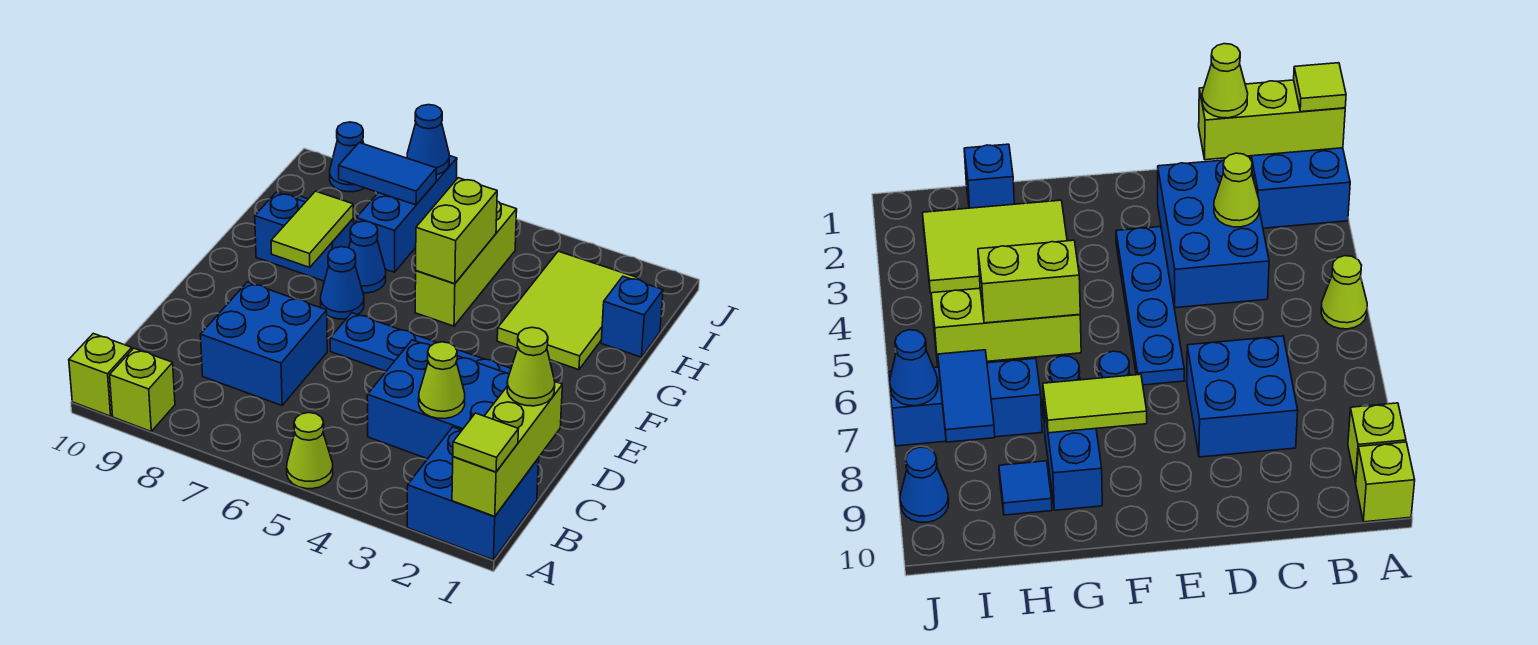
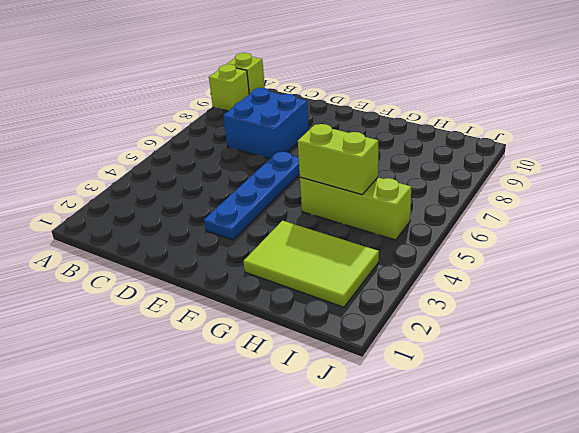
none -> blue 2x2 brick [407,427,539,560]
none -> lime 1x1 cone [287,413,333,489]
none -> blue 2x3 brick [367,340,509,459]

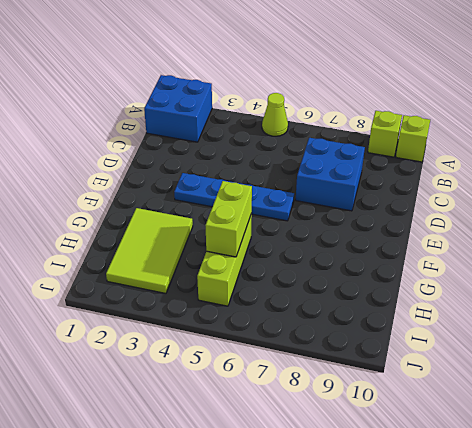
none -> blue 2x3 brick [367,340,509,459]
none -> blue 1x1 cone [321,247,364,319]
none -> blue 1x1 cone [349,221,386,293]

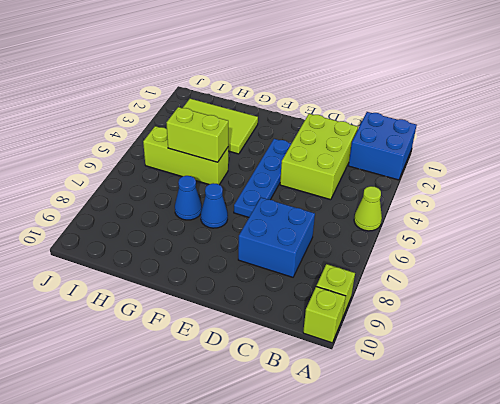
lime 2x3 brick [280,114,358,200] -> blue 2x3 brick [367,340,509,459]
none -> blue 1x2 brick [255,192,354,281]
none -> blue 1x1 brick [601,276,663,357]
none -> blue 1x3 brick [356,156,457,272]

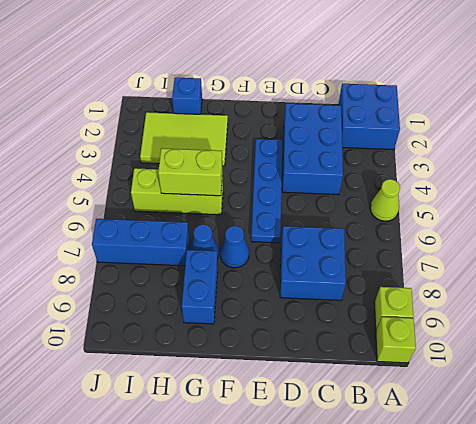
none -> blue 1x1 tile [999,461,1052,515]
none -> blue 1x1 cone [330,122,364,192]
none -> lime 1x3 brick [452,382,562,516]

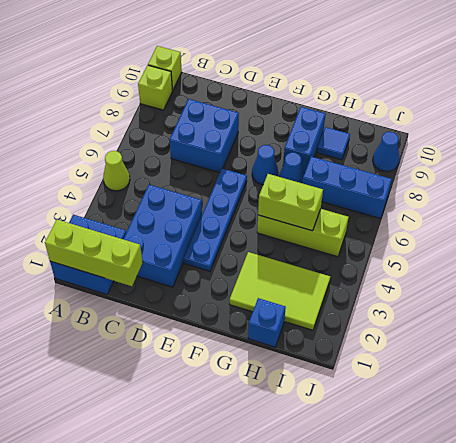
none -> lime 1x1 cone [419,342,465,419]
none -> lime 1x2 tile [271,191,353,267]
none -> blue 1x2 tile [339,143,436,205]

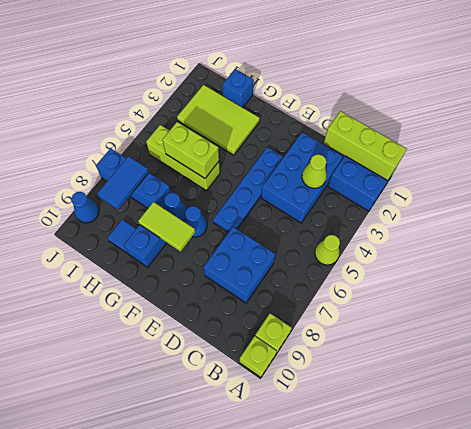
none -> blue 1x1 cone [407,105,449,175]
none -> lime 1x1 tile [453,413,518,472]
none -> lime 1x1 cone [507,328,555,406]

